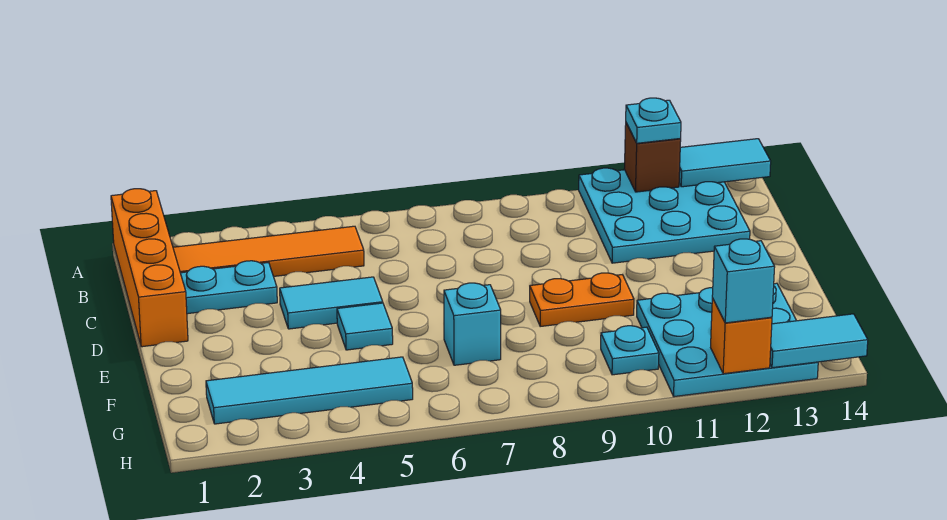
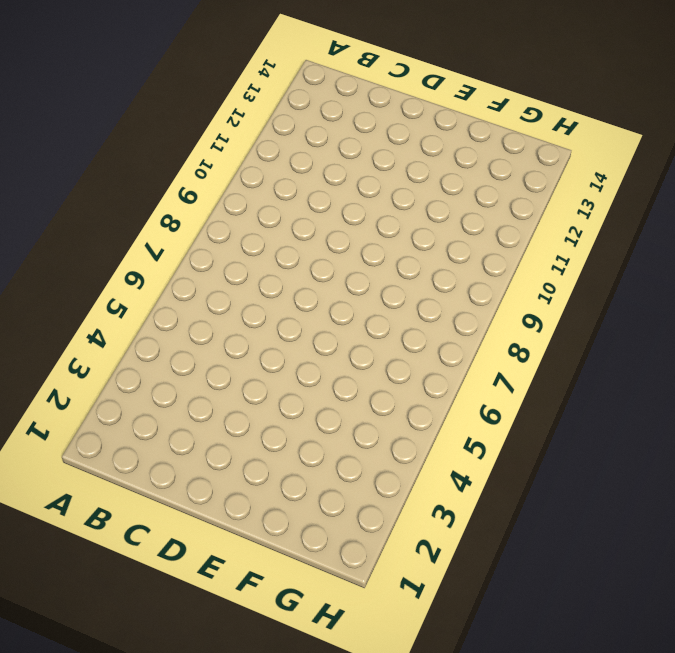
none -> orange 1x4 brick [111,189,188,347]
none -> cyan 3x3 plate [579,168,750,263]
none -> orange 1x4 tile [173,226,364,276]

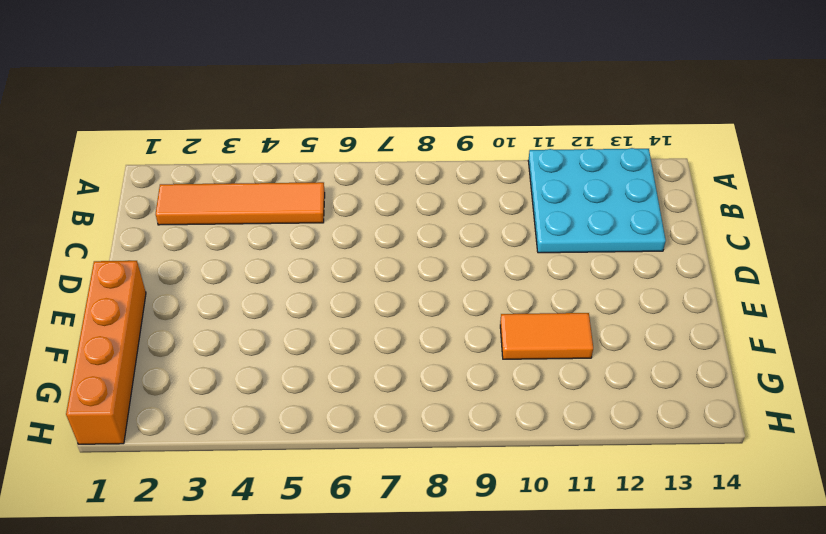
orange 1x4 brick [66,261,146,444] -> orange 1x4 brick moved to [111,189,188,347]
orange 1x2 tile [500,313,593,359] -> cyan 3x3 plate [637,283,818,397]
none -> cyan 1x2 plate [181,261,277,314]
none -> cyan 1x2 tile [280,277,383,329]
none -> cyan 1x1 tile [337,303,393,350]

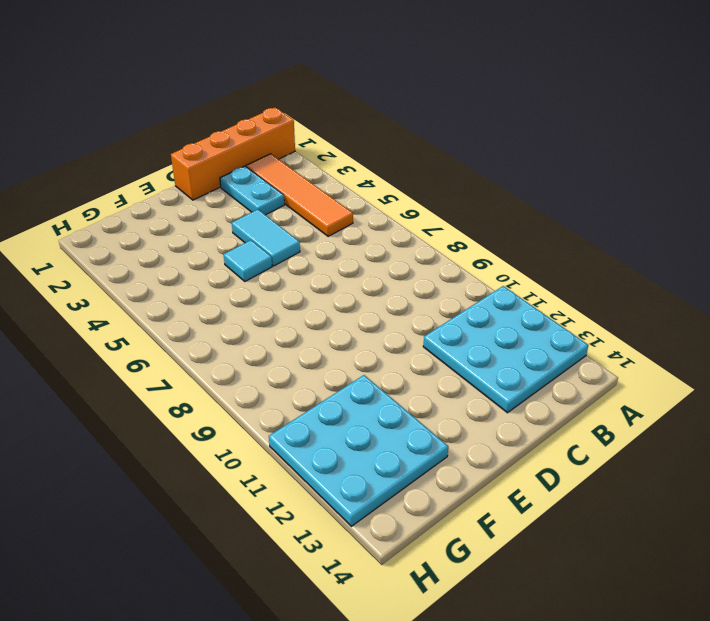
none -> orange 1x2 plate [530,273,634,326]
none -> cyan 1x1 brick [444,283,501,365]
none -> cyan 1x4 tile [206,357,413,424]

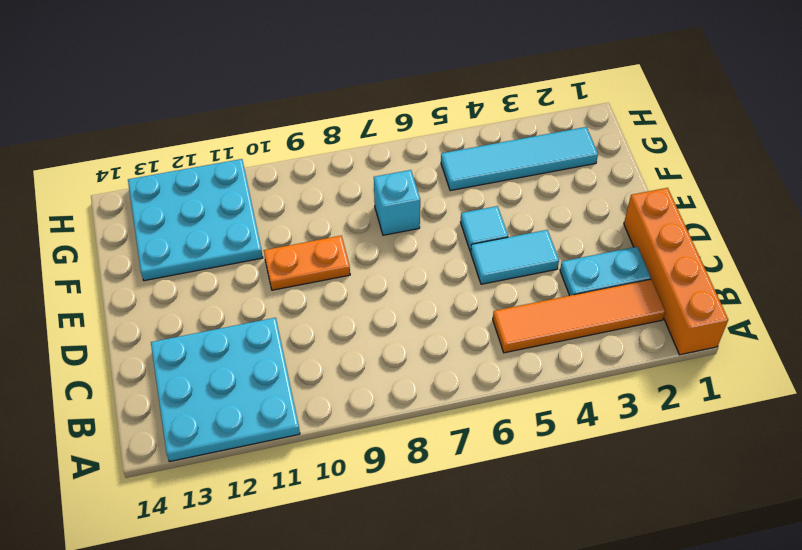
none -> cyan 1x1 plate [601,326,659,375]
none -> brown 1x1 brick [624,123,681,192]
none -> cyan 1x2 tile [679,139,771,187]

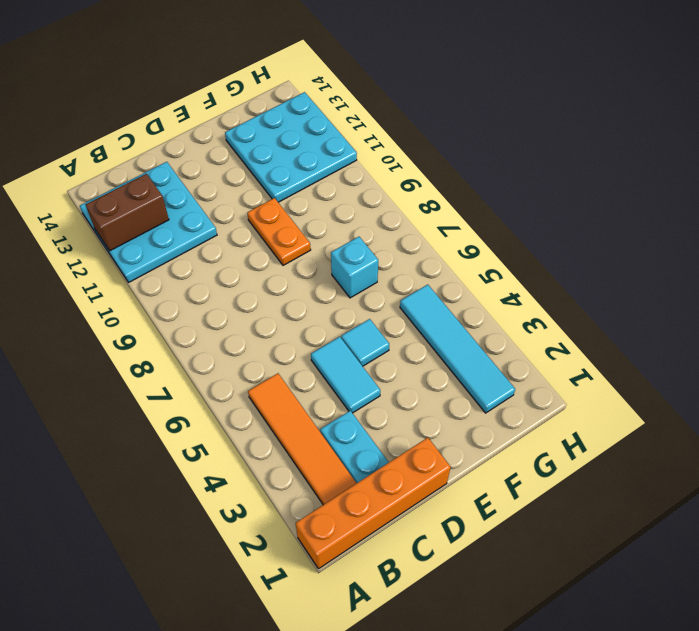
brown 1x2 brick [86,174,169,251] -> brown 1x1 brick [624,123,681,192]
none -> cyan 1x1 plate [601,326,659,375]
none -> cyan 1x2 tile [679,139,771,187]
none -> orange 1x1 brick [711,298,772,374]

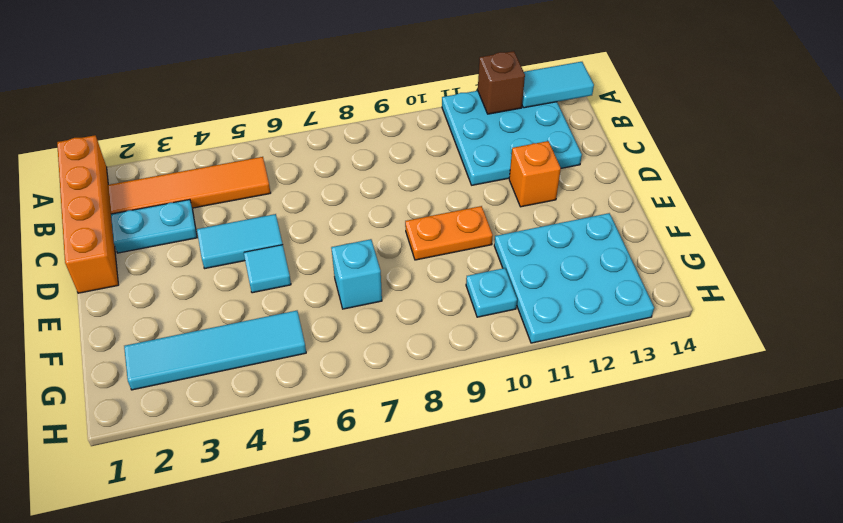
orange 1x1 brick [509,141,561,207] -> orange 1x1 brick moved to [711,298,772,374]
none -> cyan 1x2 tile [770,314,868,368]
none -> cyan 1x1 plate [626,98,681,143]
none -> cyan 1x1 brick [712,239,775,323]

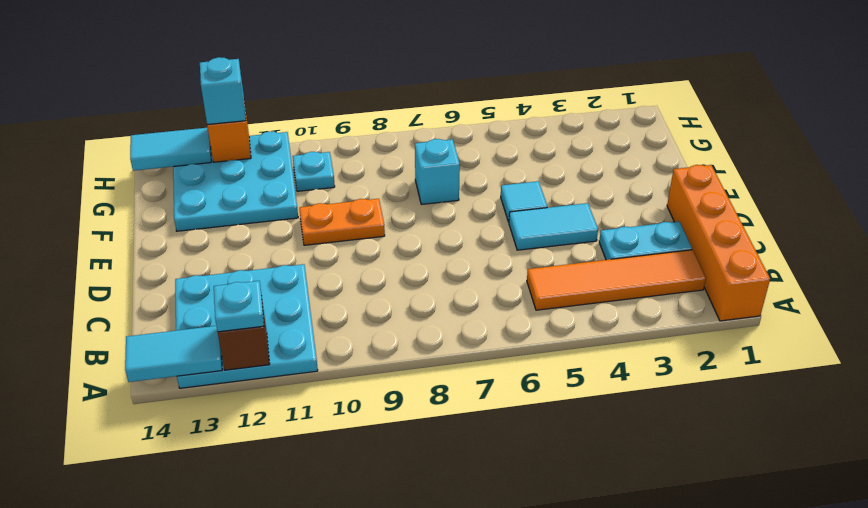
none -> cyan 1x4 tile [206,357,413,424]

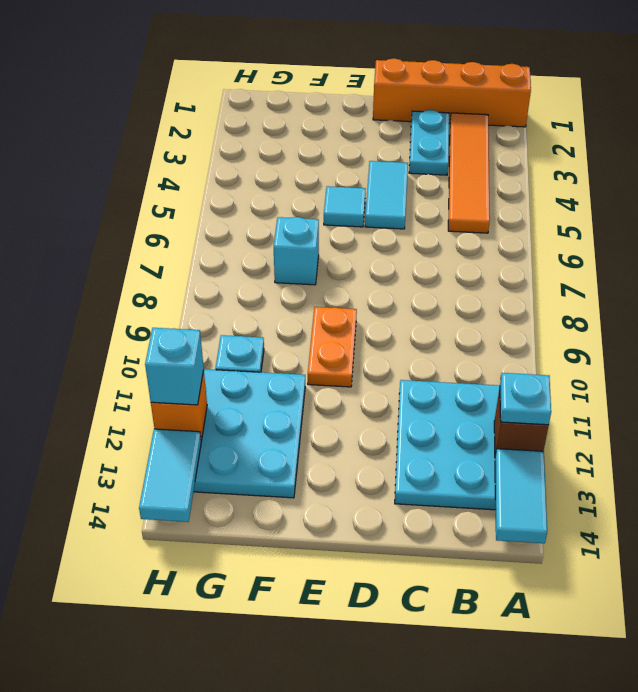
none -> cyan 1x4 tile [206,357,413,424]

